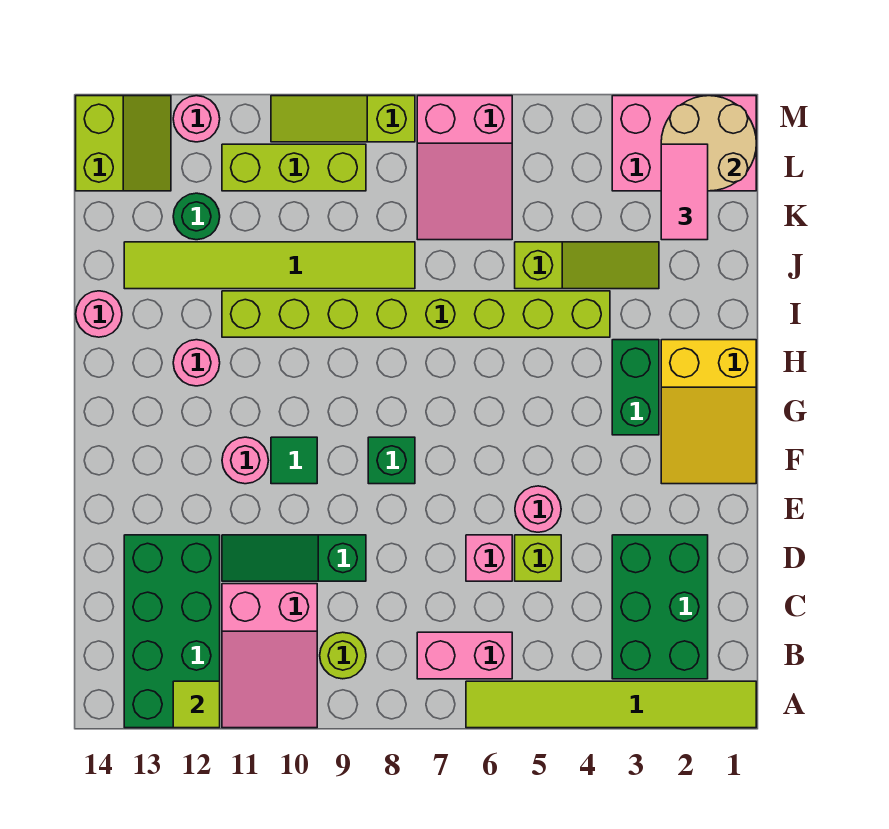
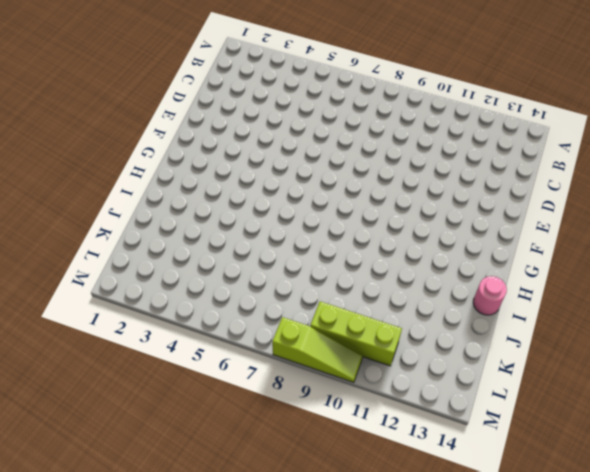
none -> lime 1x6 tile [466,681,756,728]
none -> pink 2x3 slope [222,584,317,728]
none -> green 2x4 brick [124,535,220,728]
none -> green 2x3 brick [612,535,708,679]

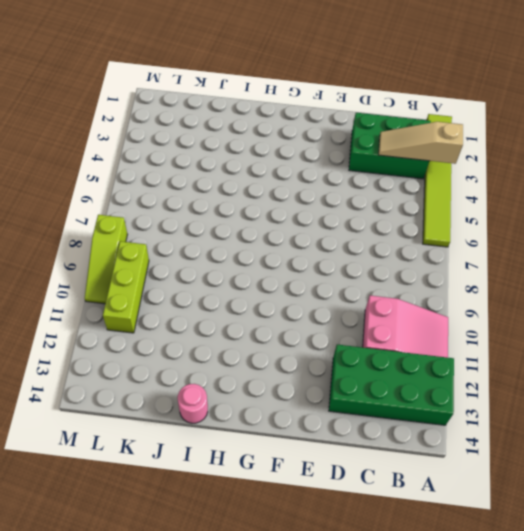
tan 1x3 slope [379,122,463,164] -> none
none -> pink 1x2 brick [417,632,512,679]
none -> lime 1x1 round brick [320,632,366,679]
none -> lime 1x1 brick [515,535,561,581]
none -> pink 1x1 brick [466,535,512,581]

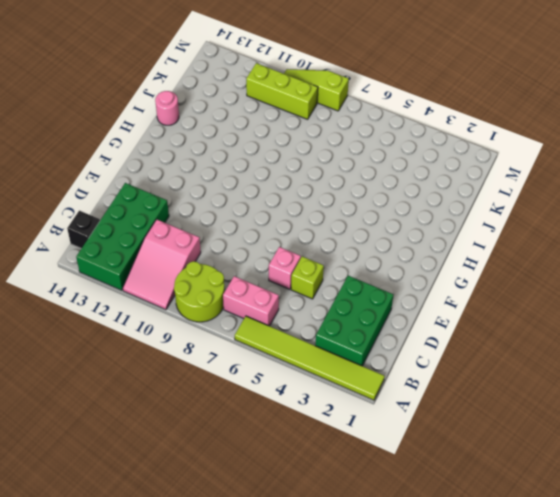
lime 2x2 round brick [174,261,225,322] -> lime 1x1 round brick [320,632,366,679]
black 1x1 brick [67,211,100,249] -> none
none -> green 1x3 slope [222,535,366,581]
none -> pink 1x1 round brick [515,486,561,532]
none -> yellow 2x3 slope [661,340,756,484]
none -> green 1x1 brick [368,437,415,484]

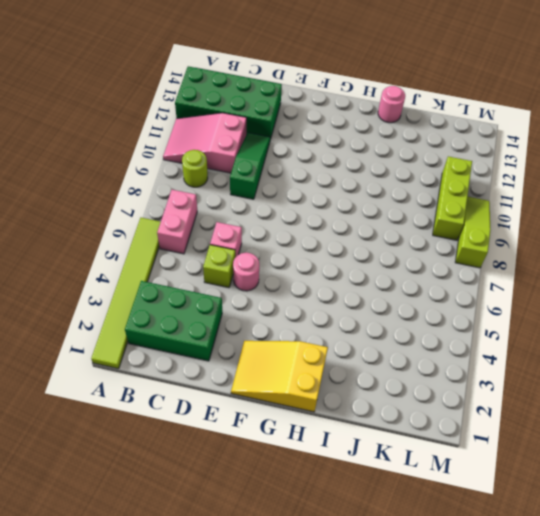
none -> green 1x1 brick [368,437,415,484]
none -> green 1x1 tile [271,437,317,484]
none -> pink 1x1 round brick [222,437,268,484]
none -> green 1x2 brick [612,340,659,435]

